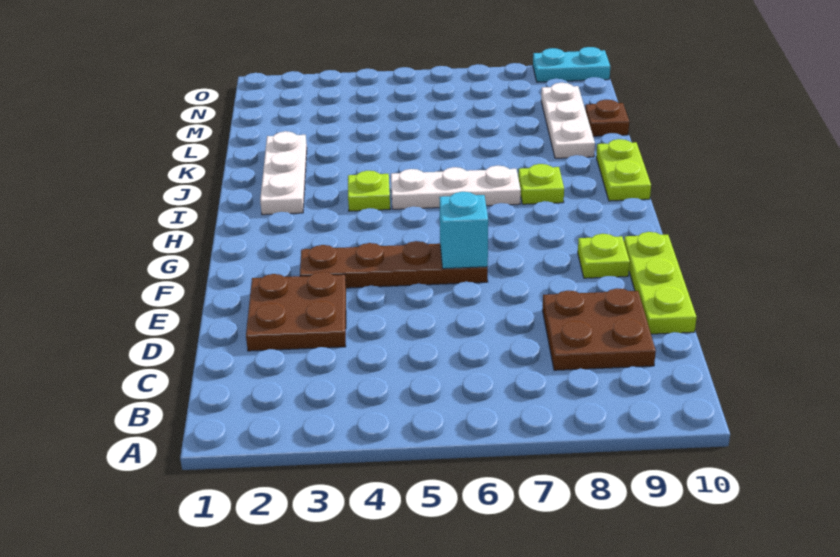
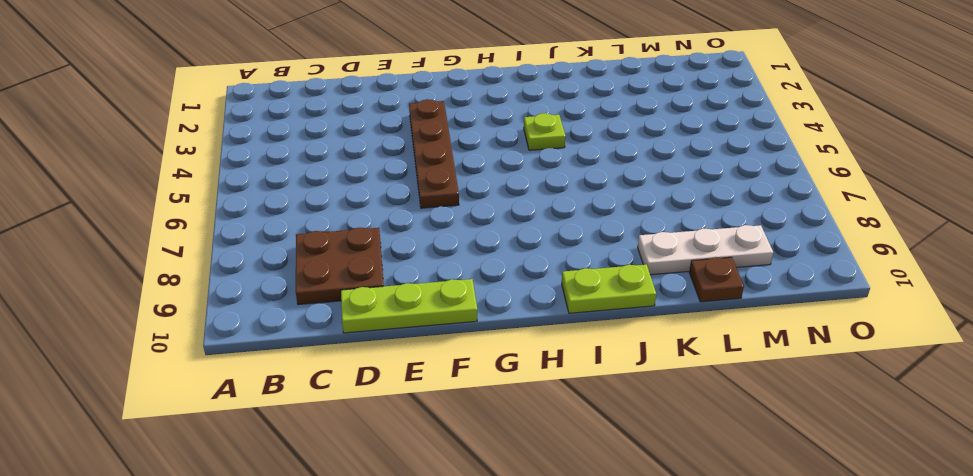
none -> brown 2x2 plate [246,272,346,351]
none -> lime 1x1 plate [578,234,630,278]
none -> white 1x3 plate [260,131,307,215]

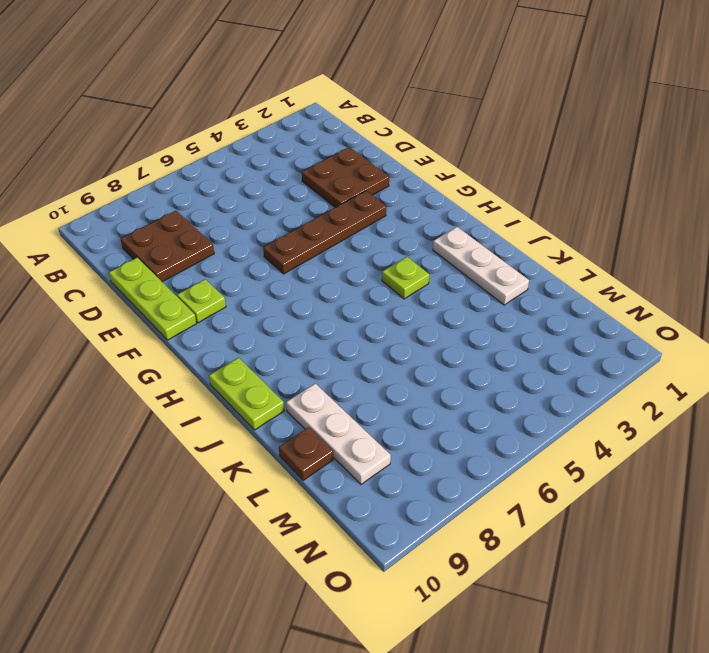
none -> white 1x3 plate [391,166,521,209]
none -> lime 1x1 plate [518,164,564,204]
none -> cyan 1x2 plate [533,47,610,82]

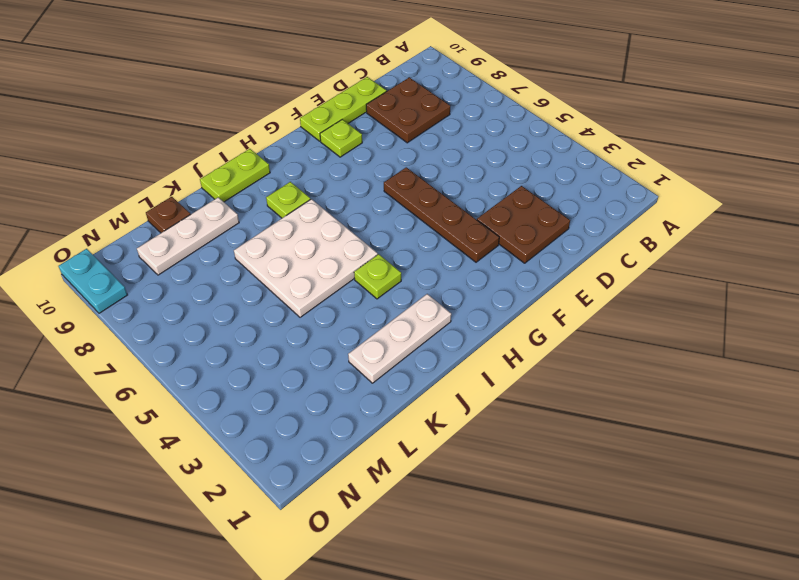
white 3x3 plate [234,199,378,317] -> white 1x3 plate [391,166,521,209]
none -> cyan 1x1 brick [439,192,488,269]

